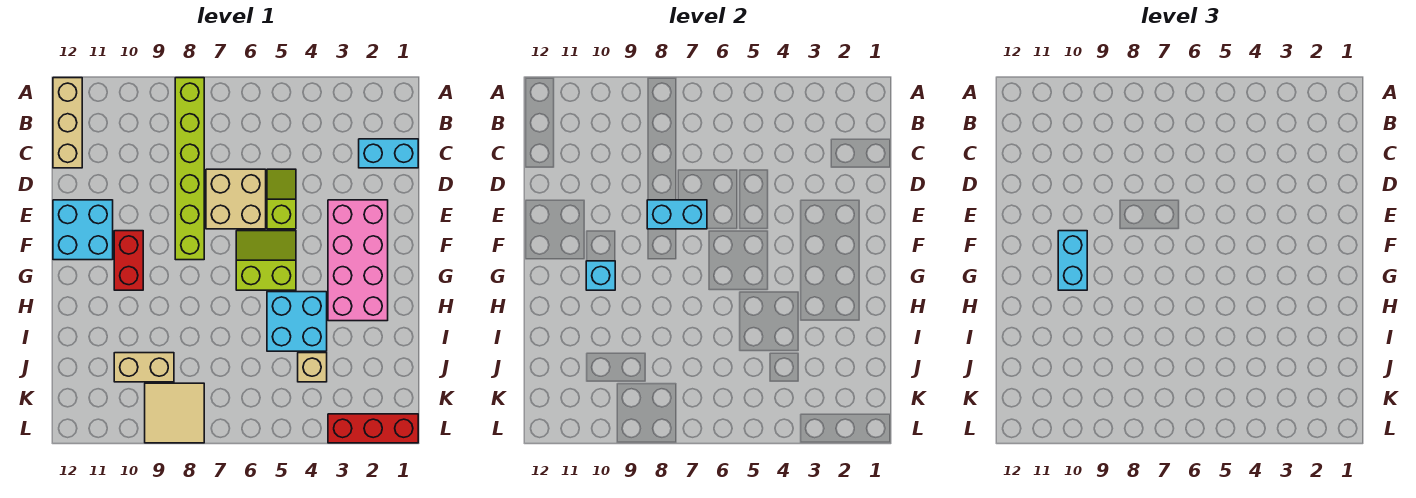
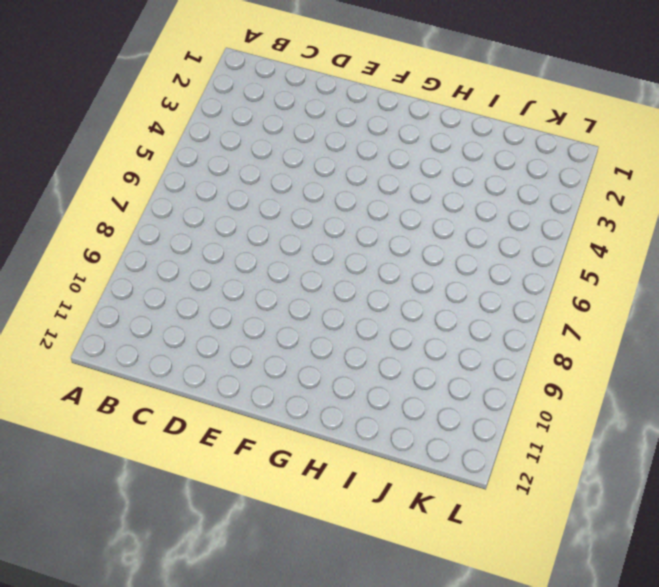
none -> lime 1x6 brick [175,78,204,260]
none -> tan 1x3 brick [53,78,82,168]
none -> cyan 1x2 brick [359,139,418,168]

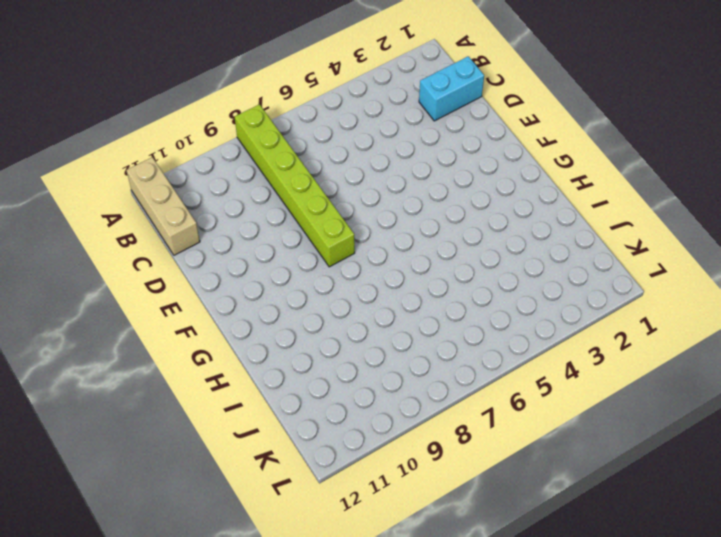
none -> lime 1x2 slope [267,169,296,229]
none -> tan 2x2 brick [206,169,266,229]
none -> pink 2x4 brick [328,200,388,321]

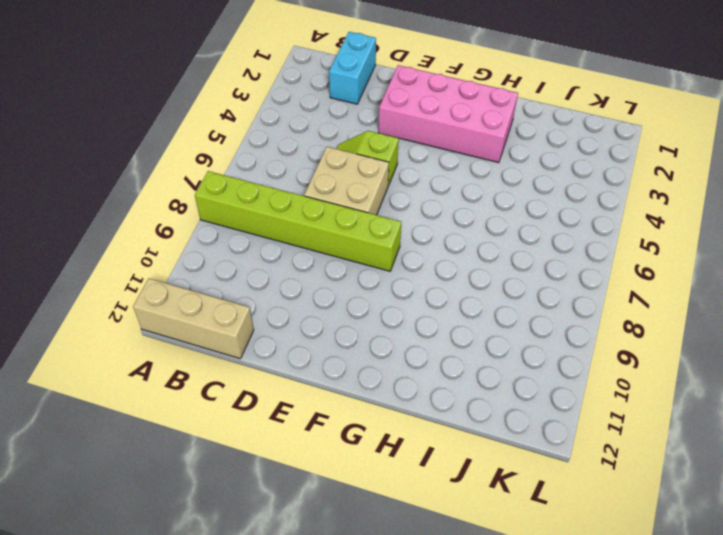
none -> cyan 2x2 brick [53,200,113,260]
none -> lime 2x2 slope [236,231,296,290]
none -> red 1x2 brick [114,231,143,290]

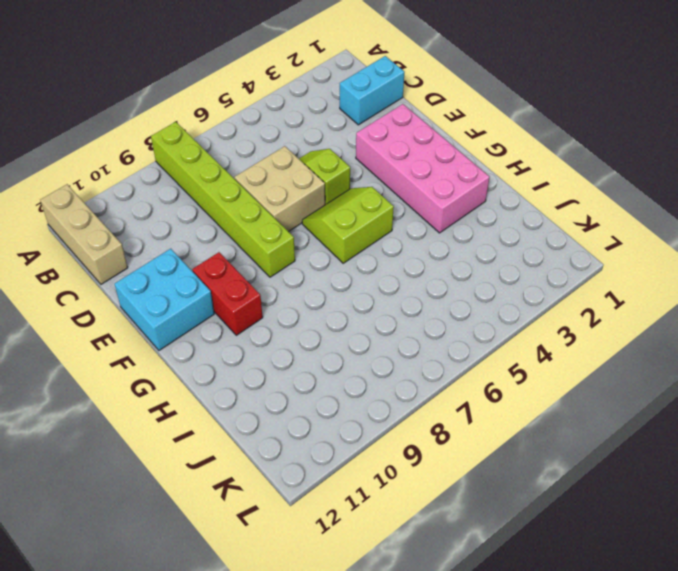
none -> cyan 2x2 brick [267,292,327,351]
none -> tan 1x1 brick [298,353,327,382]
none -> tan 1x2 brick [114,353,174,382]

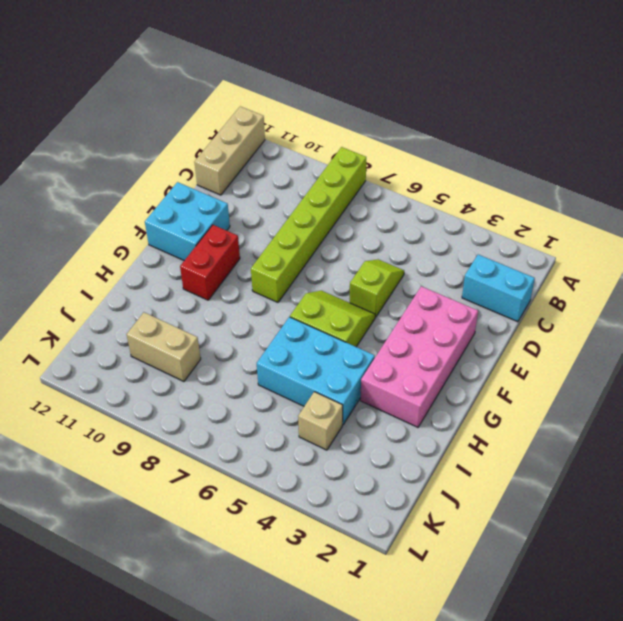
cyan 2x3 brick [257,317,375,425] -> cyan 2x2 brick [267,292,327,351]
none -> tan 2x2 brick [206,169,266,229]
none -> tan 2x2 tile [145,383,204,443]
none -> red 1x3 brick [328,414,418,443]

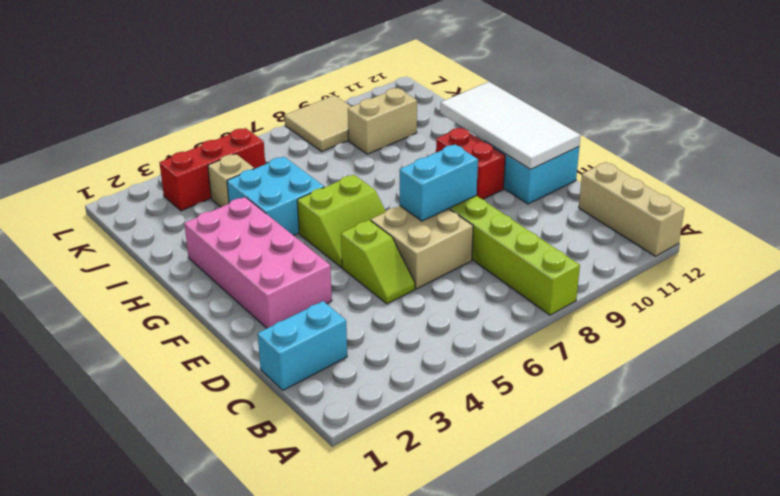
white 2x4 tile [440,82,581,169] -> none
red 1x3 brick [159,128,265,211] -> red 1x3 brick moved to [328,414,418,443]
none -> cyan 1x1 brick [586,261,615,290]
none -> cyan 1x2 brick [1058,231,1087,290]

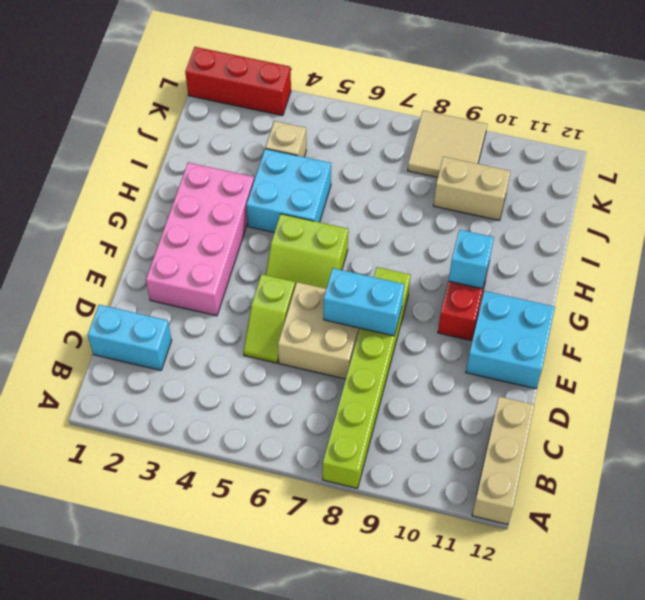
none -> cyan 1x2 brick [1058,231,1087,290]

